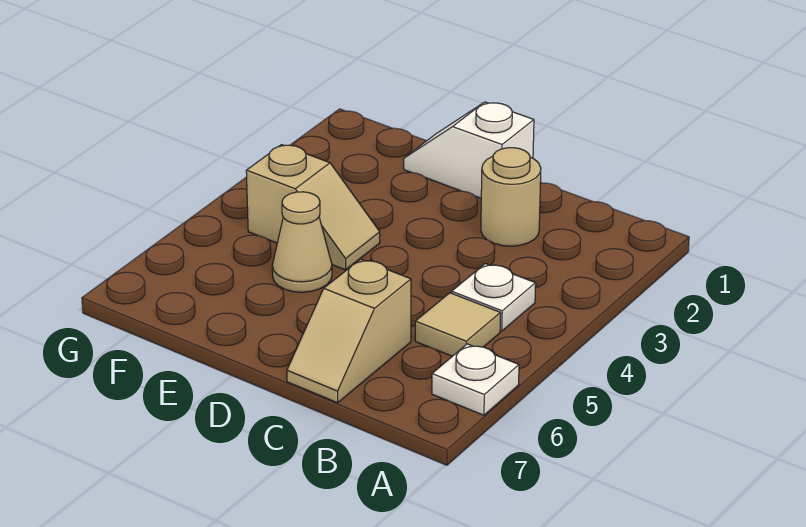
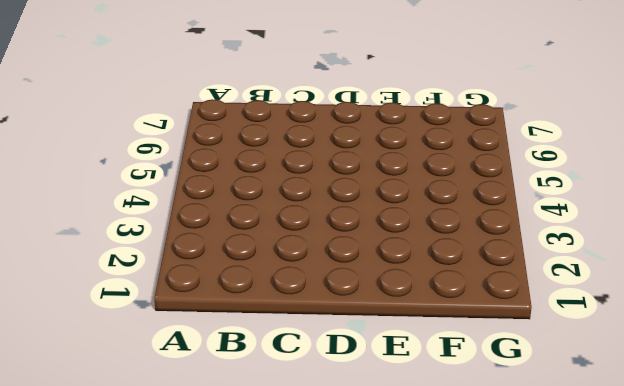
none -> white 1x1 plate [432,344,519,415]
none -> white 1x1 plate [452,264,536,331]

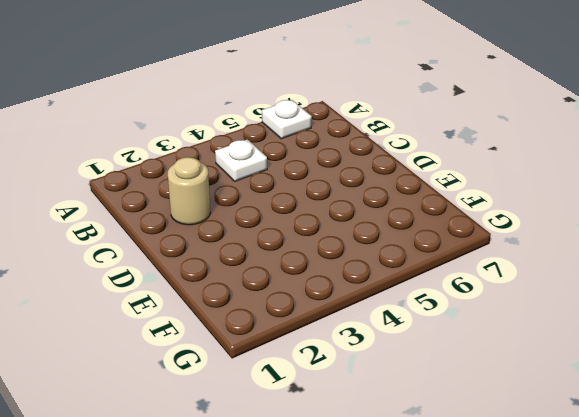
none -> tan 1x1 tile [415,293,500,356]
none -> tan 1x2 slope [287,259,411,403]

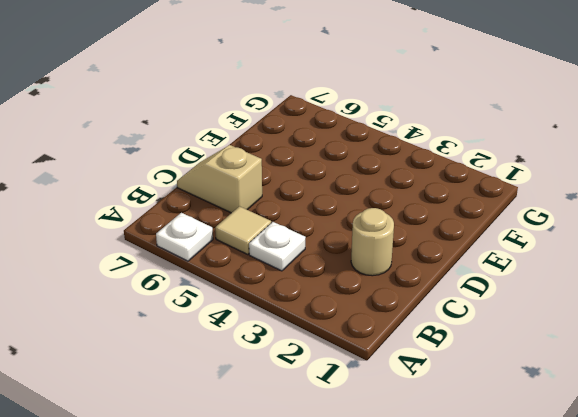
none -> white 1x2 slope [404,102,534,198]
none -> tan 1x2 slope [246,145,380,270]

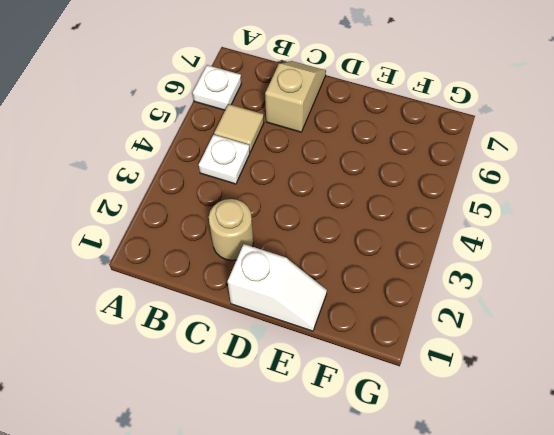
none -> tan 1x2 slope [246,145,380,270]
none -> tan 1x1 cone [272,192,332,292]

